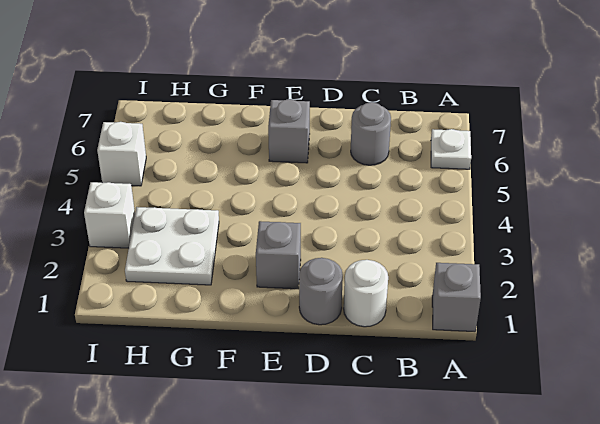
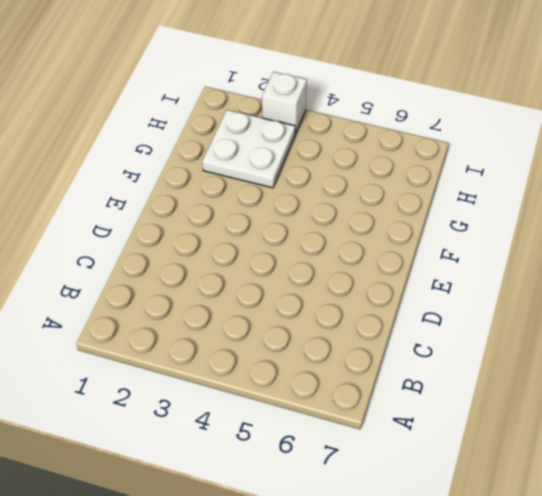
none -> grey 1x1 brick [432,263,481,332]
none -> white 1x1 plate [431,129,471,169]

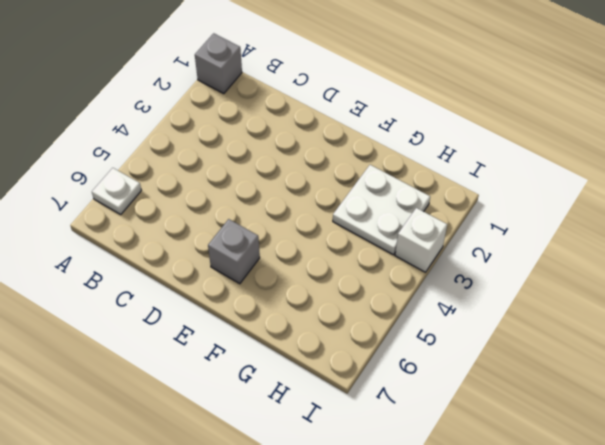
none -> white 1x1 round brick [344,260,388,327]
none -> grey 1x1 round brick [351,102,391,165]

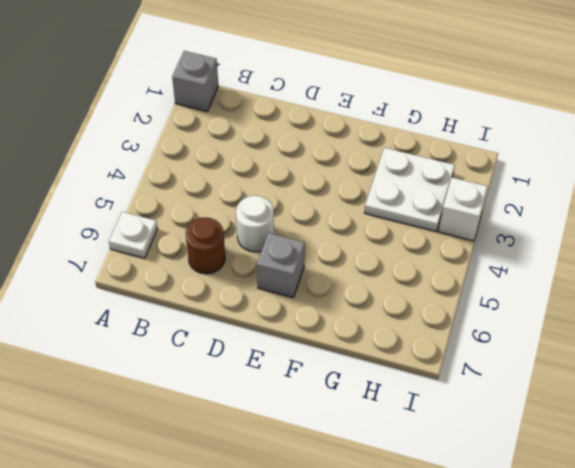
brown 1x1 round brick [186,217,225,274] -> grey 1x1 round brick [351,102,391,165]
white 1x1 round brick [236,196,274,252] -> white 1x1 round brick moved to [344,260,388,327]
none -> grey 1x1 round brick [299,258,343,325]
none -> grey 1x1 brick [256,221,301,289]

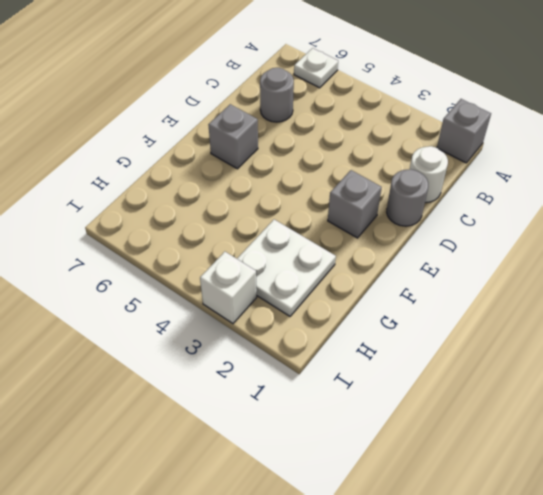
none -> white 1x1 brick [97,122,146,186]

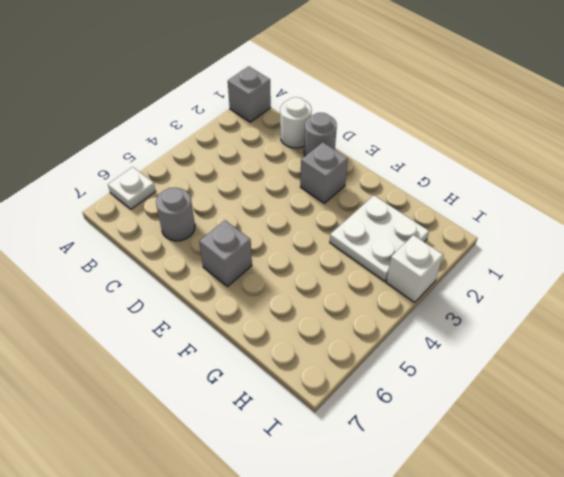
none -> white 1x1 brick [97,122,146,186]

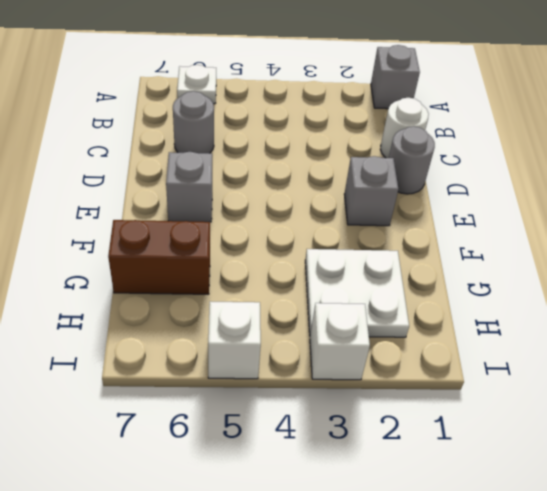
brown 1x2 brick [108,220,210,294] -> none

